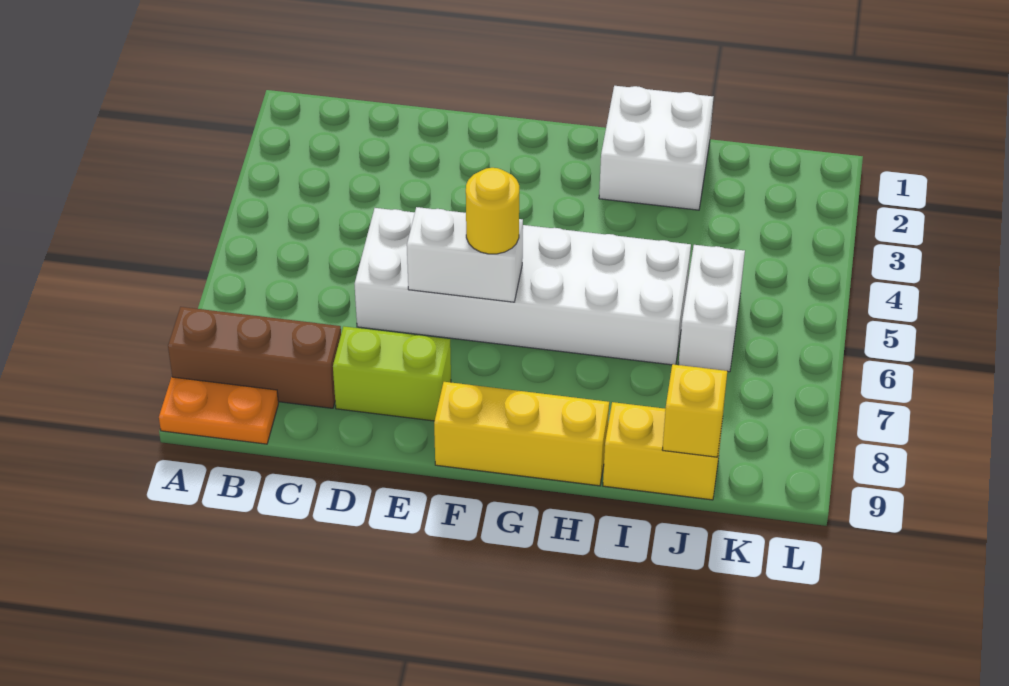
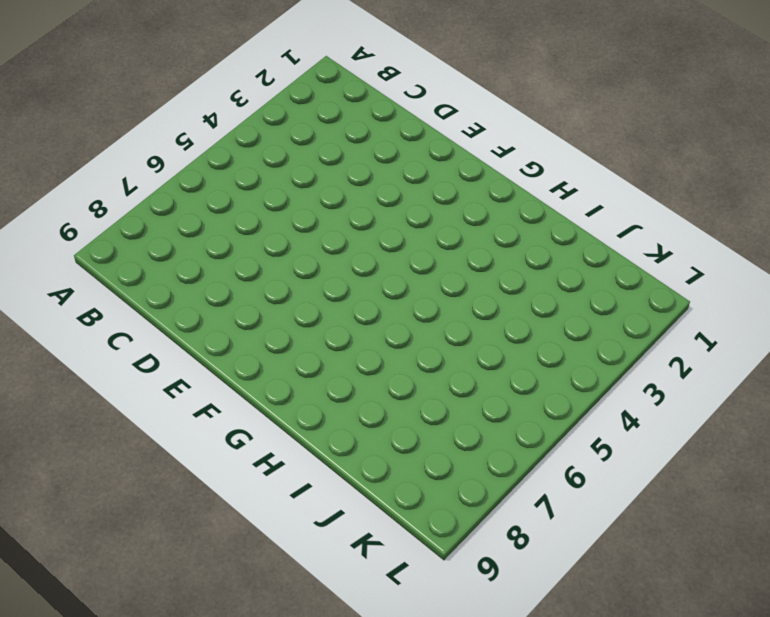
none -> brown 1x3 brick [168,307,341,408]
none -> orange 1x2 plate [159,377,278,444]

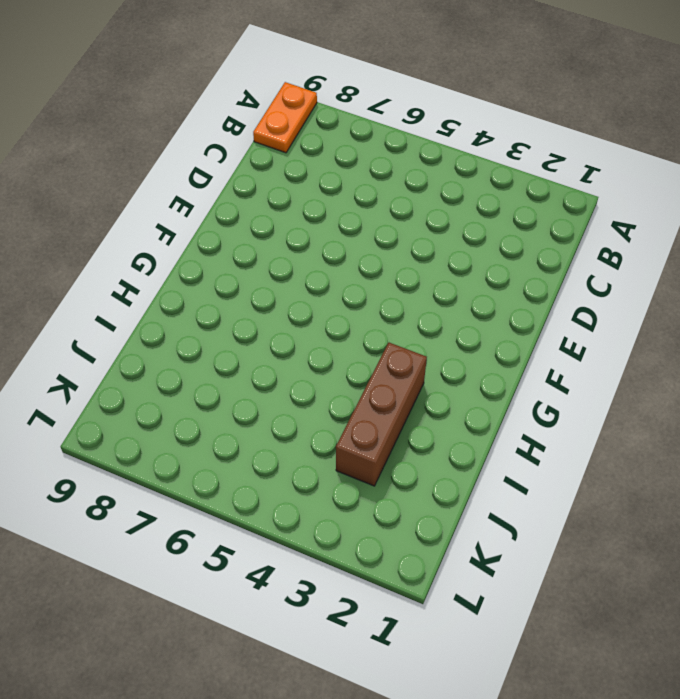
brown 1x3 brick [336,343,427,486] -> brown 1x3 brick moved to [168,307,341,408]
none -> white 2x6 brick [355,208,691,365]
none -> lime 1x2 brick [333,326,451,421]

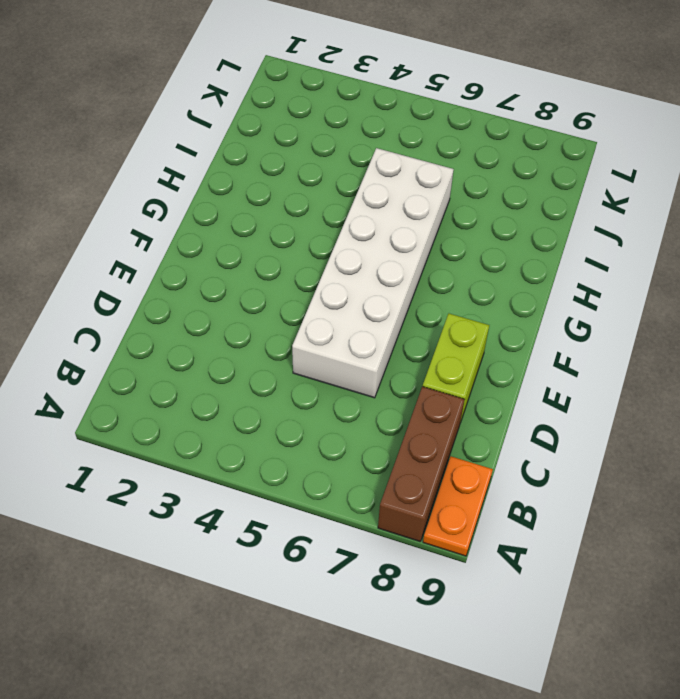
none -> yellow 1x3 brick [434,382,609,486]
none -> white 2x2 brick [599,86,713,210]

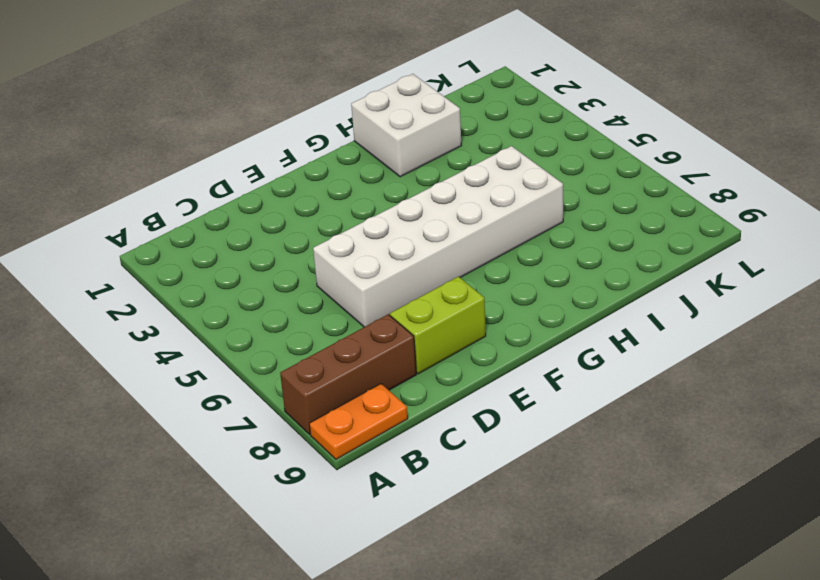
none -> yellow 1x3 brick [434,382,609,486]
none -> yellow 1x2 brick [603,402,723,500]

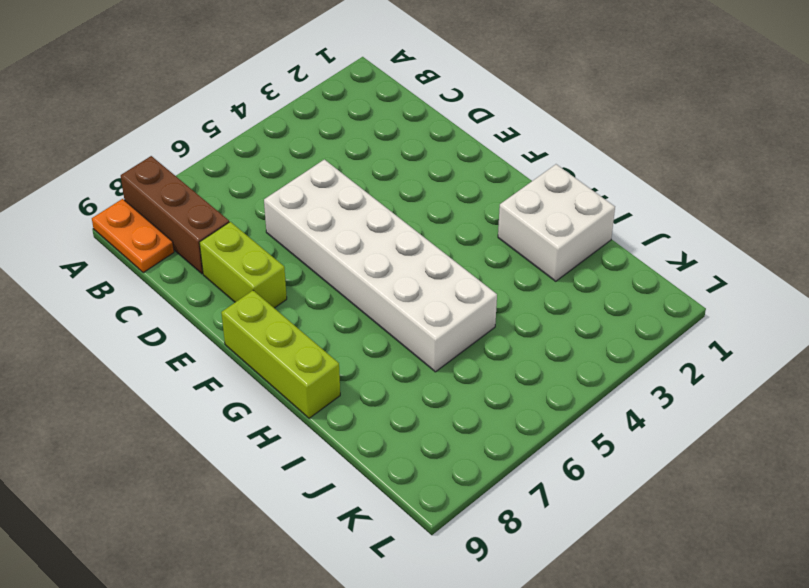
lime 1x3 brick [221,290,340,418] -> yellow 1x3 brick [434,382,609,486]
none -> yellow 1x2 brick [603,402,723,500]
none -> white 1x2 brick [678,245,745,372]

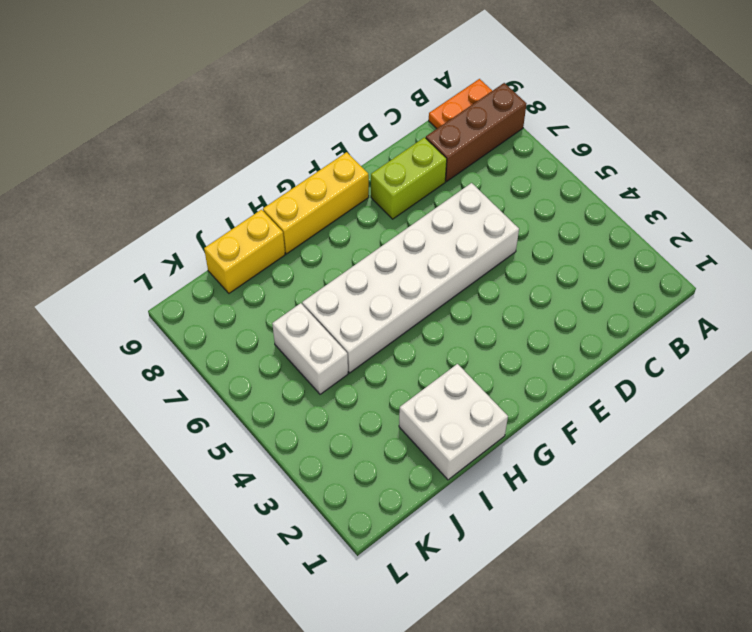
none -> white 1x2 brick [407,207,523,302]
none -> yellow 1x1 brick [662,364,727,457]

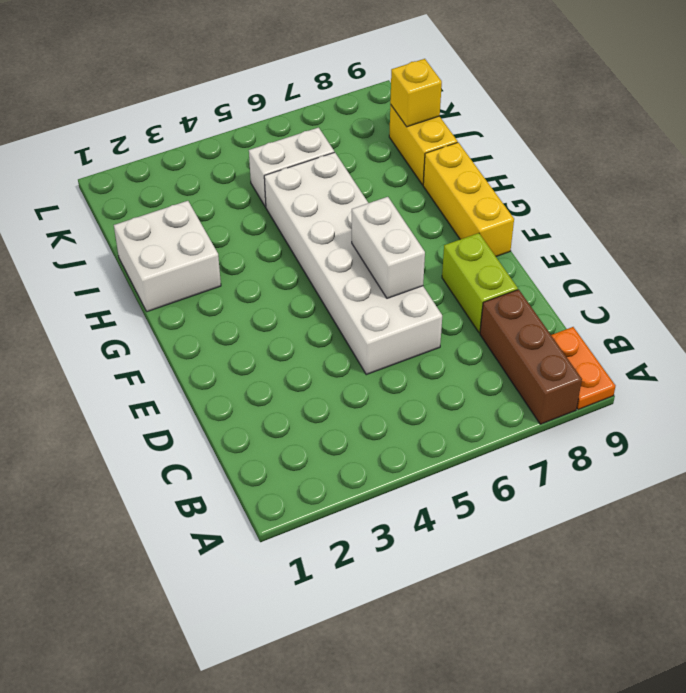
none -> yellow 1x1 round brick [466,168,519,254]

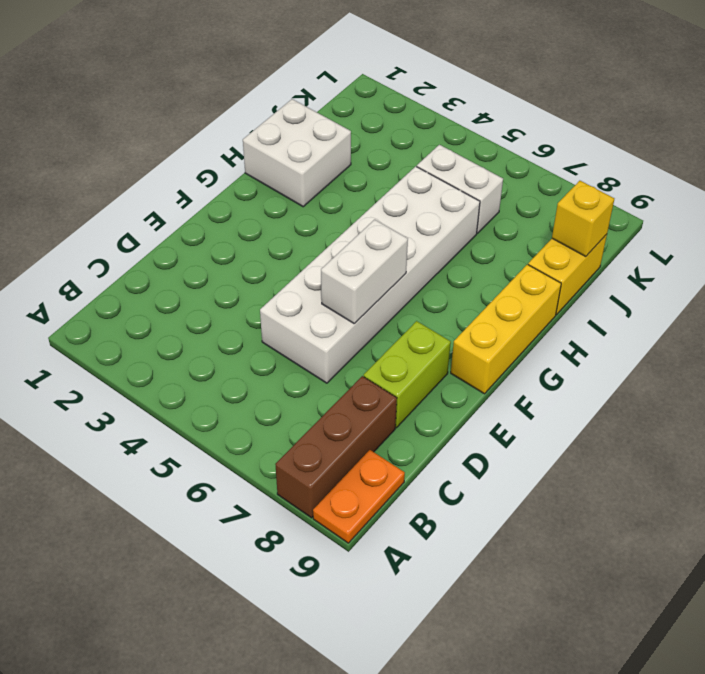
none -> yellow 1x1 round brick [466,168,519,254]

